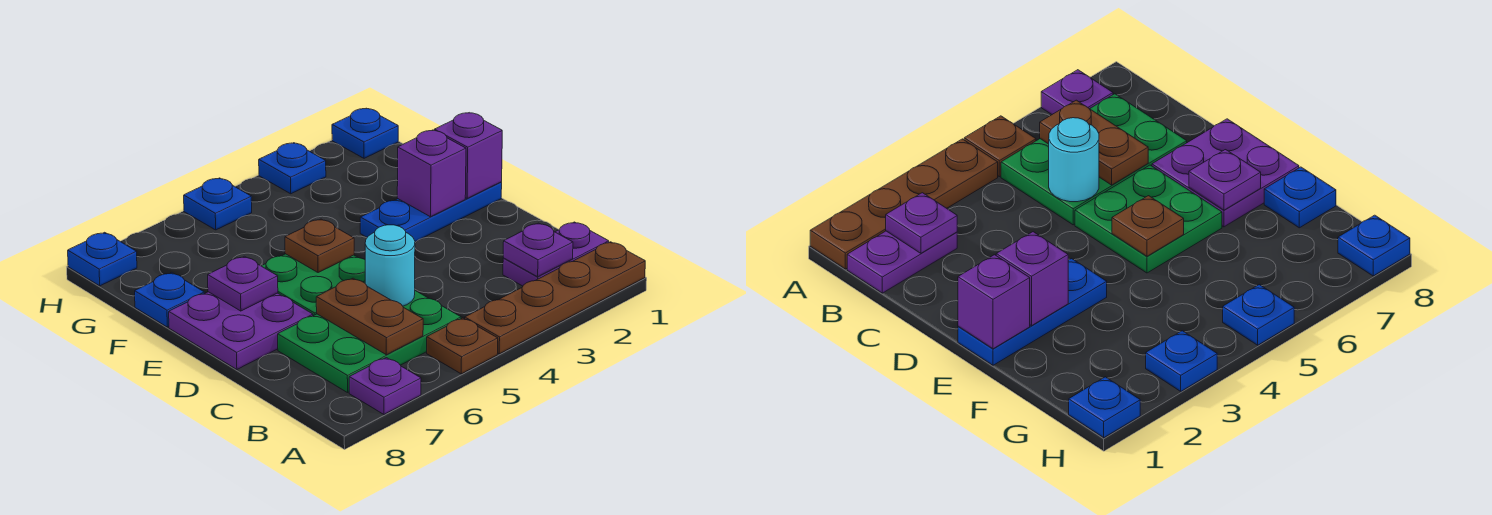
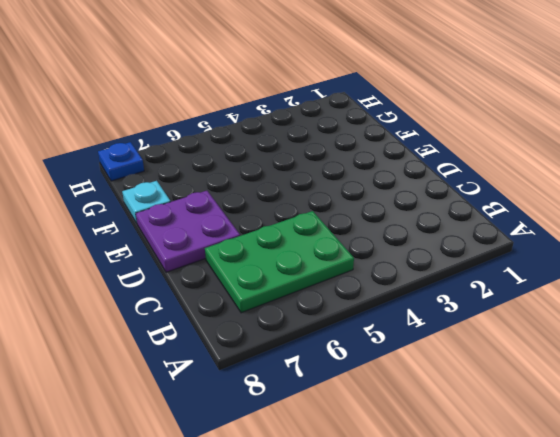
cyan 1x1 plate [122,181,170,223] -> blue 1x1 plate [135,273,204,327]
none -> brown 1x4 plate [465,242,645,354]
none -> brown 1x1 plate [427,318,498,374]
none -> purple 1x1 plate [349,358,421,414]

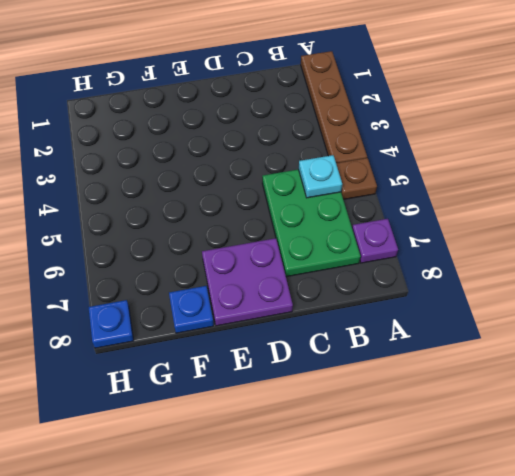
cyan 1x1 plate [298,155,342,198] -> none
none -> purple 1x2 plate [503,222,609,286]
none -> green 2x2 plate [262,254,365,316]
none -> blue 1x3 plate [360,182,502,242]

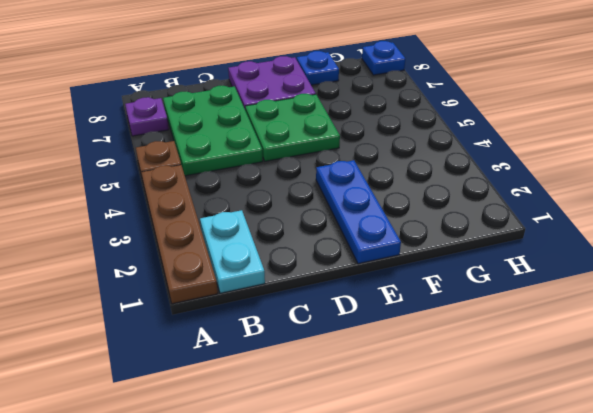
cyan 1x2 plate [200,210,265,293] -> purple 1x2 plate [503,222,609,286]
none -> blue 1x1 plate [332,108,398,158]
none -> blue 1x1 plate [259,143,326,194]
none -> blue 1x1 plate [184,178,252,230]

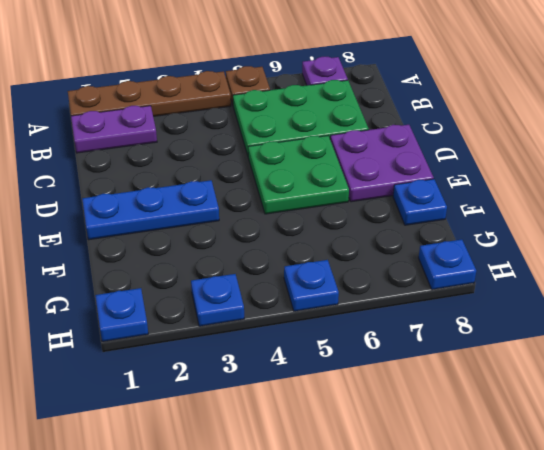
none -> purple 1x1 plate [503,223,573,277]
none -> brown 1x2 plate [316,278,423,355]
none -> cyan 1x1 round brick [365,225,415,306]

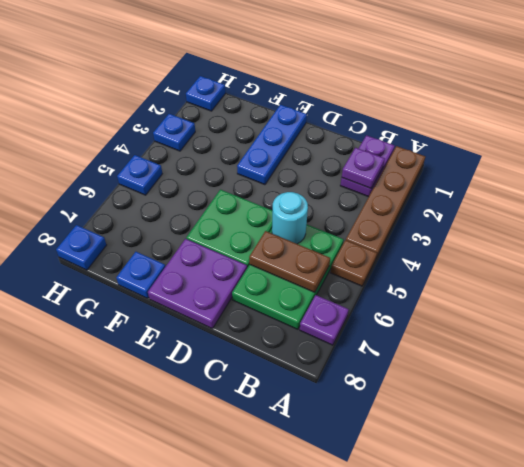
none -> purple 1x1 brick [434,113,502,198]
none -> purple 1x1 brick [397,130,466,217]
none -> brown 1x1 plate [285,219,354,273]

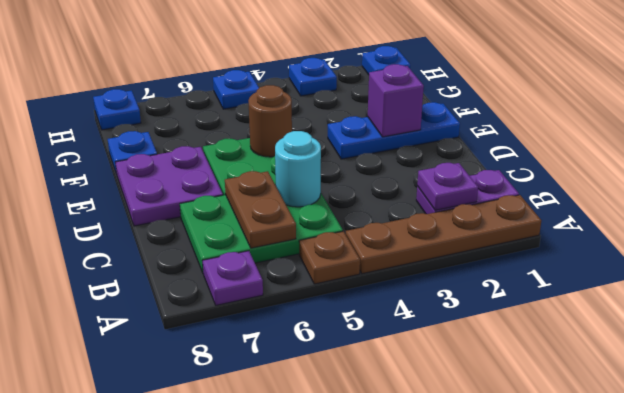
brown 1x1 round brick [248,85,292,157] -> brown 1x1 plate [285,219,354,273]
none -> purple 1x1 brick [434,113,502,198]
none -> purple 1x1 plate [208,256,278,311]

